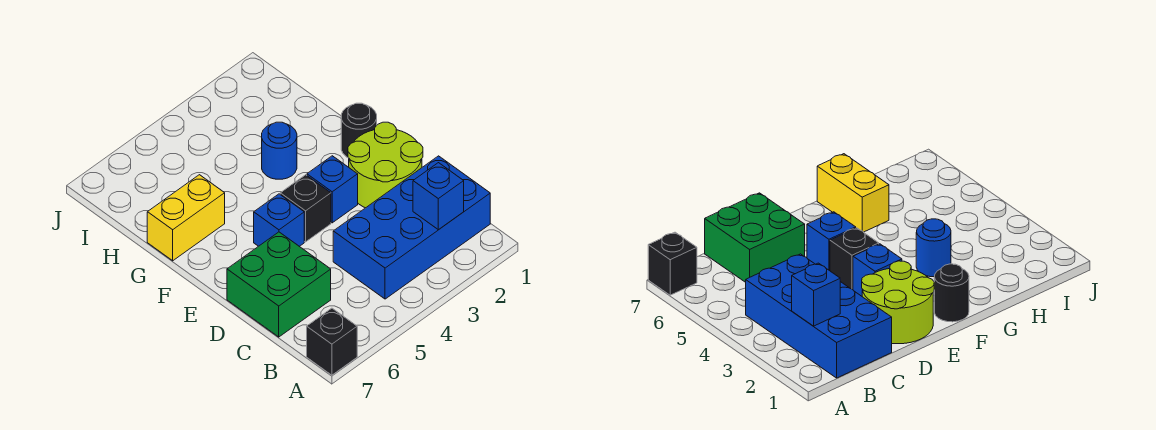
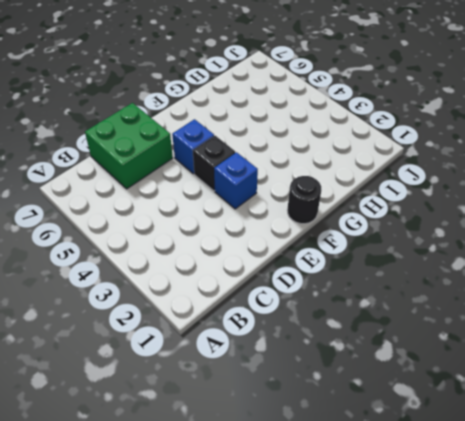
none -> black 1x1 brick [307,308,357,375]
none -> blue 2x4 brick [333,156,490,299]

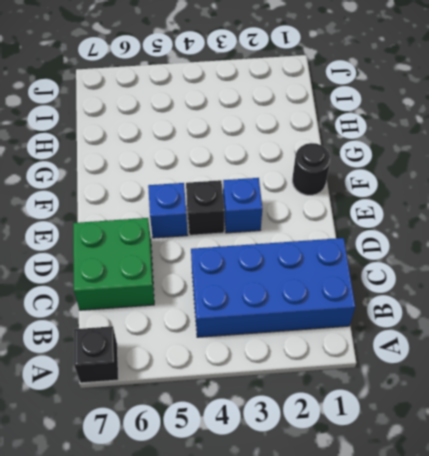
none -> lime 2x2 round brick [348,122,423,208]
none -> blue 1x1 round brick [262,122,297,179]

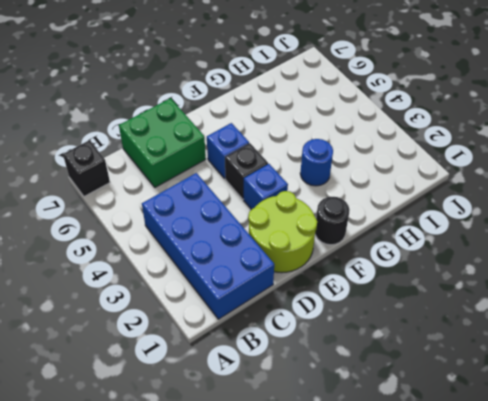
none -> yellow 1x2 brick [147,175,225,261]
none -> blue 1x1 brick [413,163,464,230]

